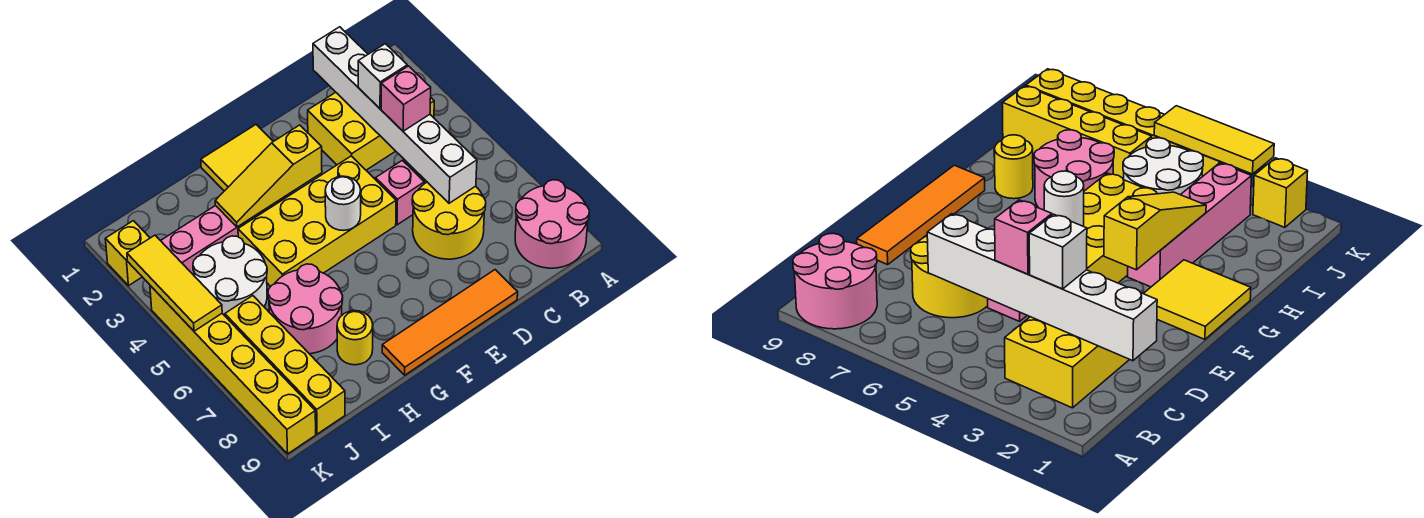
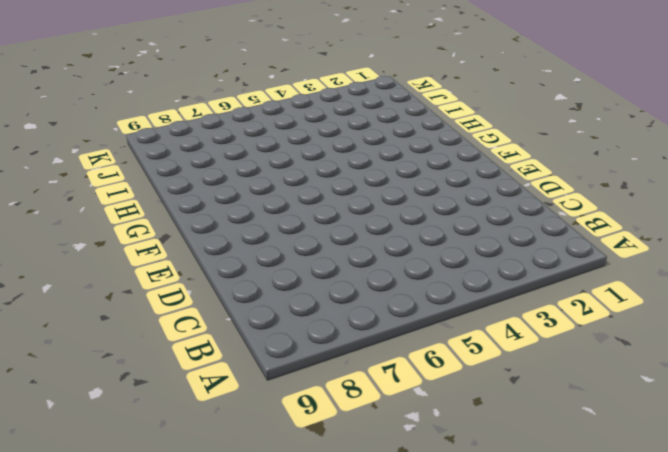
none -> pink 2x2 round brick [515,180,589,268]
none -> yellow 2x3 brick [308,92,434,170]
none -> yellow 2x2 round brick [412,182,486,259]

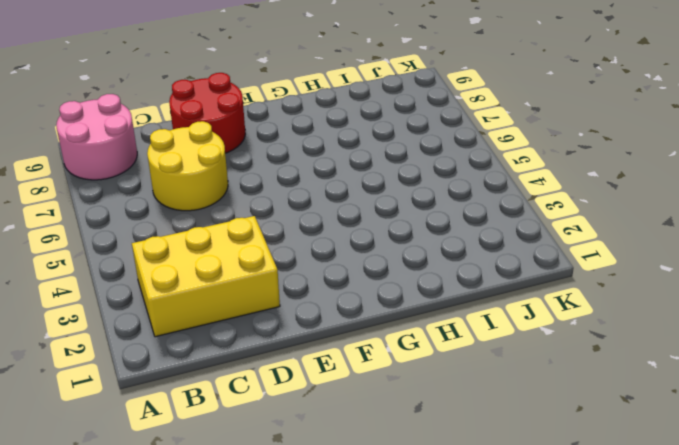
red 2x2 round brick [169,73,245,153] -> orange 1x4 tile [382,270,518,375]
none -> pink 1x1 brick [376,160,424,225]
none -> yellow 2x4 brick [238,156,396,287]
none -> yellow 2x2 tile [201,125,273,191]

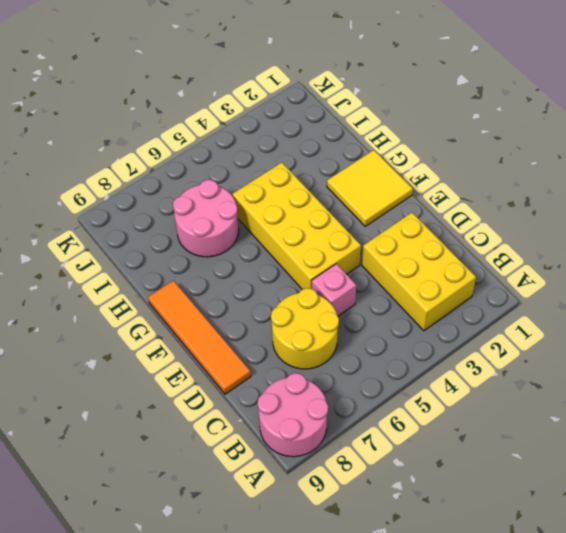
none -> pink 1x4 brick [161,192,293,275]
none -> yellow 1x1 round brick [337,311,373,365]
none -> white 2x2 round brick [193,236,267,316]

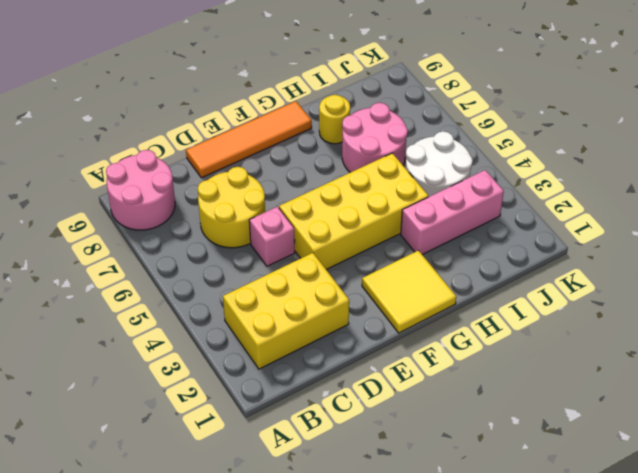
pink 1x3 brick [401,170,504,255] -> pink 1x4 brick [161,192,293,275]
none -> yellow 1x4 brick [225,296,345,434]
none -> yellow 1x1 brick [105,221,150,286]
none -> yellow 1x6 brick [150,286,316,454]

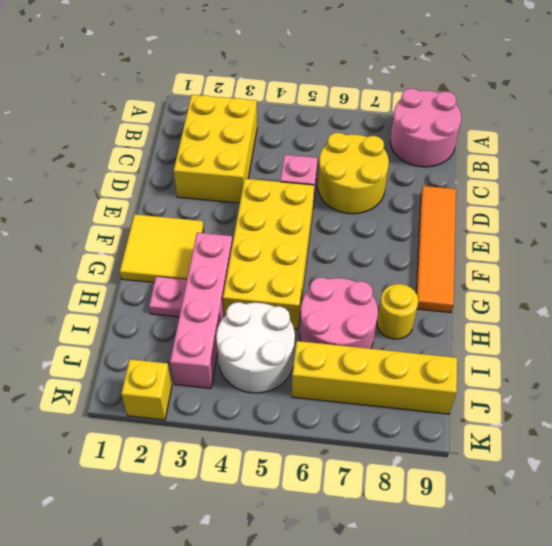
pink 1x1 plate [149,277,187,317] -> none
none -> yellow 1x6 brick [150,286,316,454]
none -> white 1x6 brick [313,27,477,203]
none -> yellow 1x3 slope [215,125,322,227]

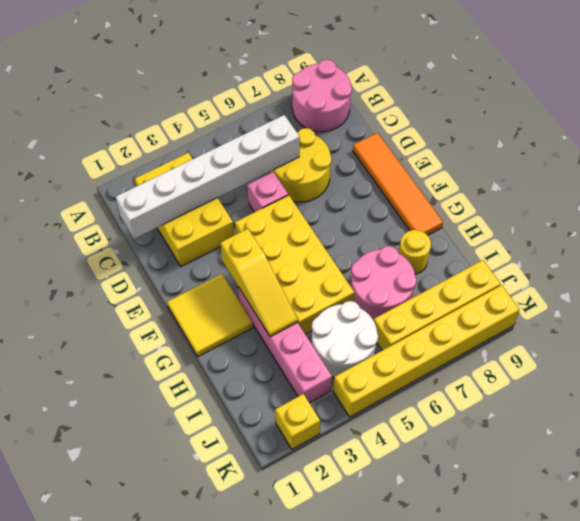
none -> white 1x1 round brick [325,176,361,230]
none -> yellow 1x3 tile [127,235,222,331]
none -> white 1x1 brick [358,44,407,109]

